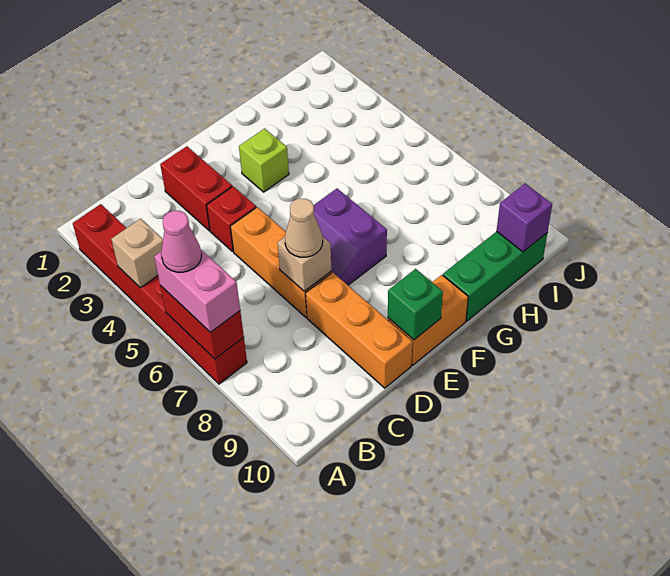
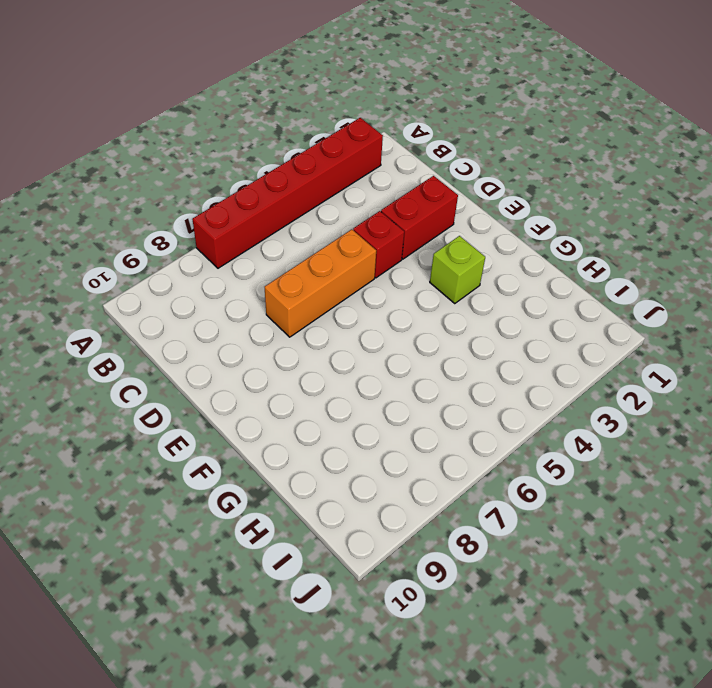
none -> orange 1x3 brick [306,273,413,388]
none -> purple 2x2 slope [314,189,387,285]
none -> orange 1x2 brick [388,275,468,365]

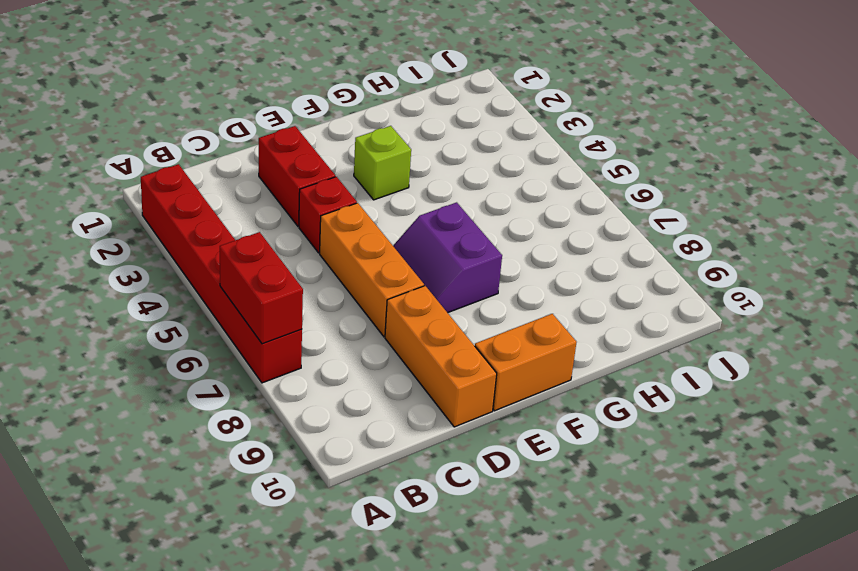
none -> green 1x3 brick [443,231,547,321]
none -> tan 1x1 brick [111,219,163,288]
none -> tan 1x1 brick [278,237,332,291]

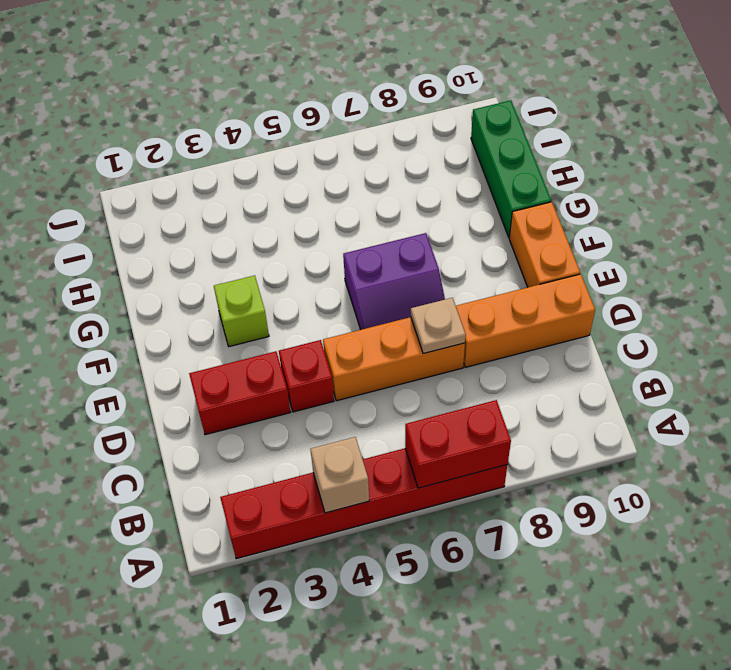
tan 1x1 plate [411,298,466,354] -> tan 1x1 brick [278,237,332,291]
none -> green 1x1 brick [388,269,443,340]
none -> purple 1x1 brick [497,184,552,252]
none -> pink 1x2 brick [154,250,240,332]

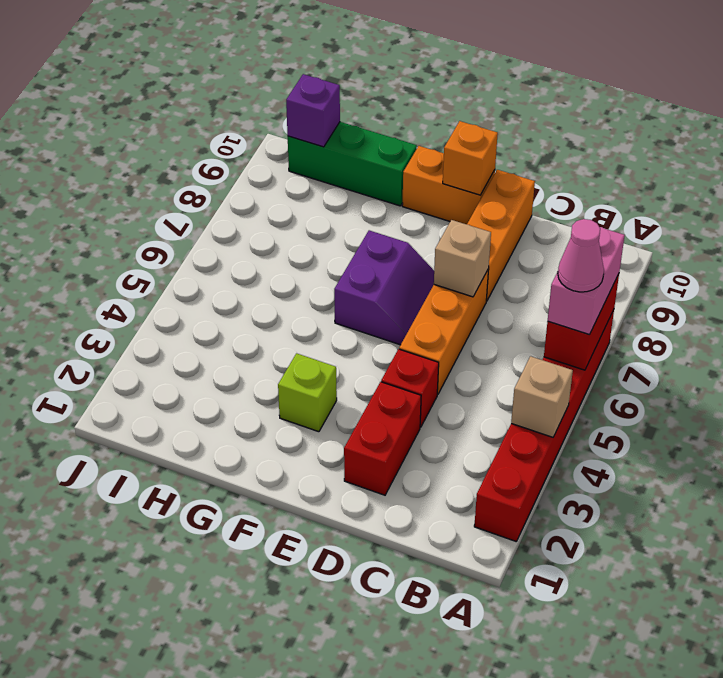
orange 1x1 brick [443,121,498,195] -> green 1x1 brick [388,269,443,340]
none -> tan 1x1 cone [285,198,323,257]

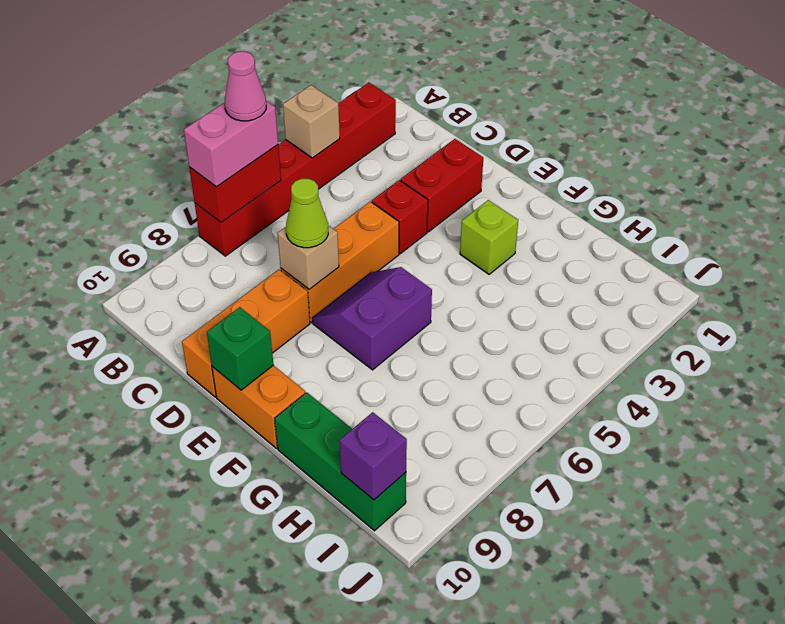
lime 1x1 cone [286,179,328,248] -> tan 1x1 cone [285,198,323,257]

